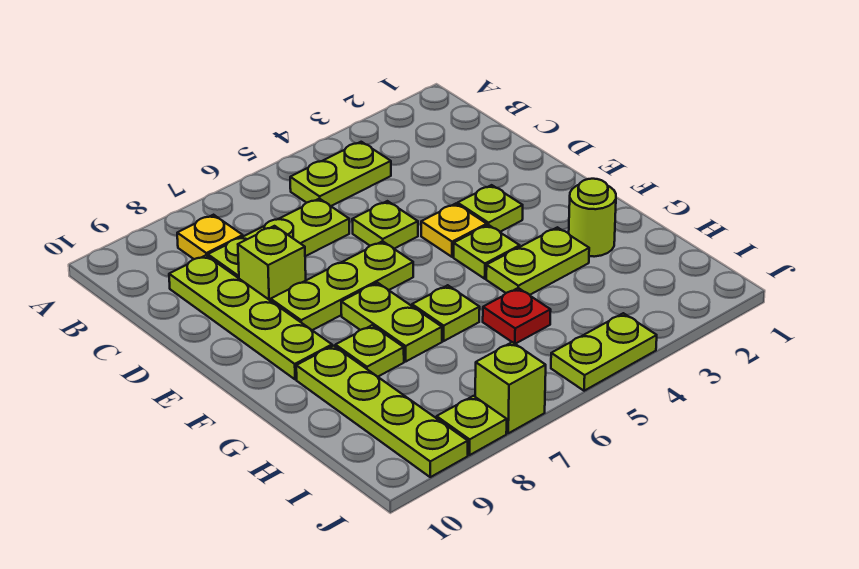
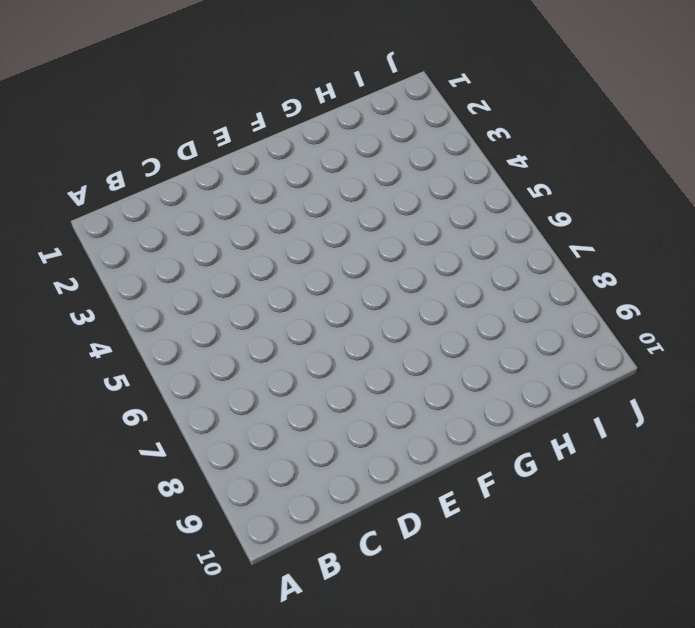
none -> lime 1x2 plate [290,142,391,206]
none -> yellow 1x1 plate [177,215,243,259]
none -> lime 1x3 plate [208,199,349,278]

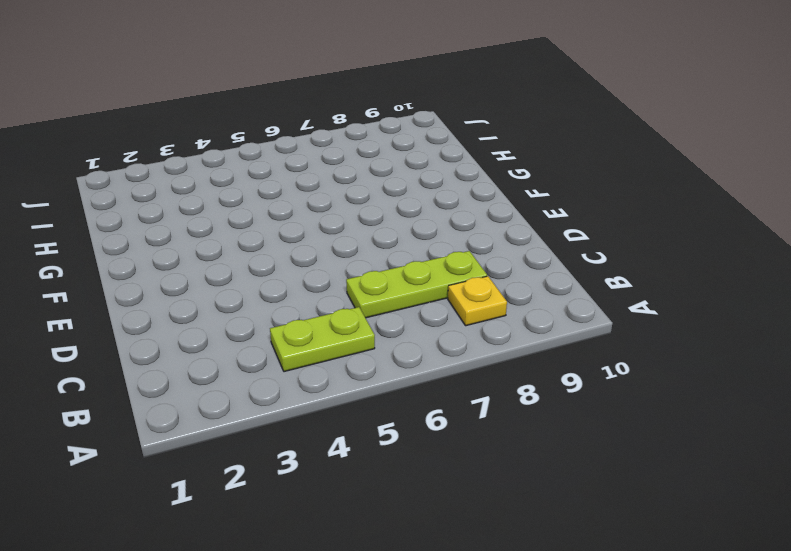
none -> lime 1x4 plate [169,255,332,380]
none -> lime 1x1 plate [352,201,418,249]
none -> lime 1x1 brick [238,226,306,301]

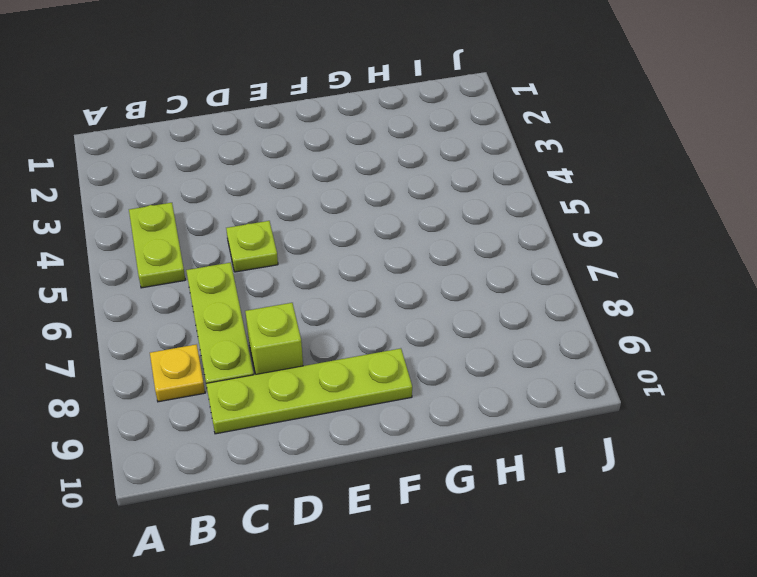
none -> lime 1x1 plate [458,185,523,232]
none -> yellow 1x1 plate [421,204,487,257]
none -> lime 1x3 plate [271,241,413,330]

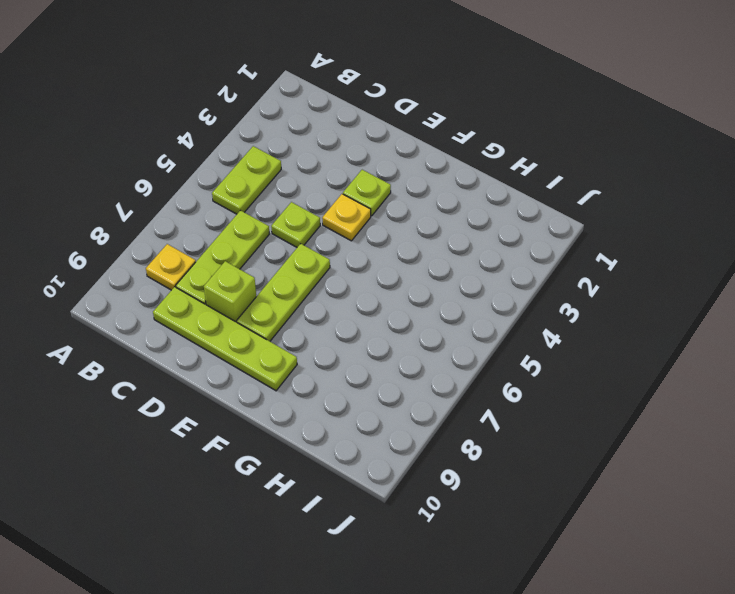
none -> lime 1x1 plate [454,225,520,279]
none -> lime 1x2 plate [341,283,442,361]
none -> lime 1x1 round brick [569,179,616,257]

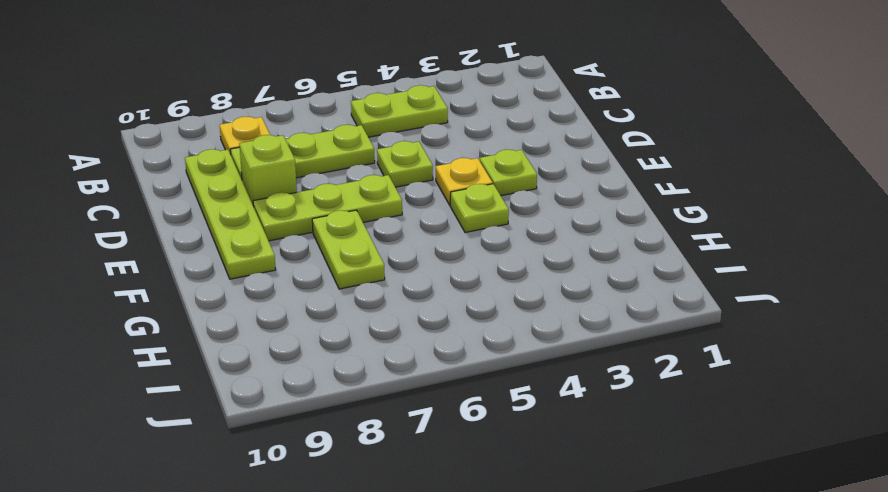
none -> lime 1x1 round brick [569,179,616,257]
none -> lime 1x2 plate [486,227,589,295]
none -> lime 1x1 plate [412,285,480,341]

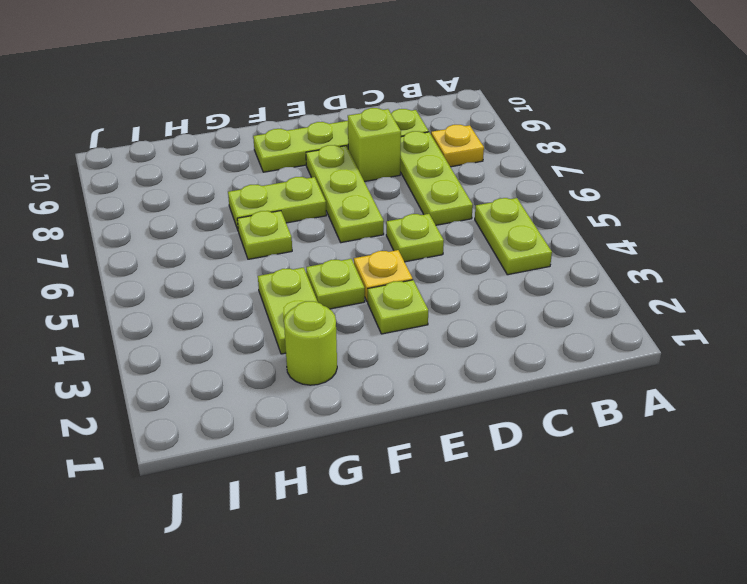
none -> lime 1x1 plate [335,325,404,377]
none -> lime 1x4 plate [296,346,468,477]
none -> red 1x1 plate [483,288,551,344]

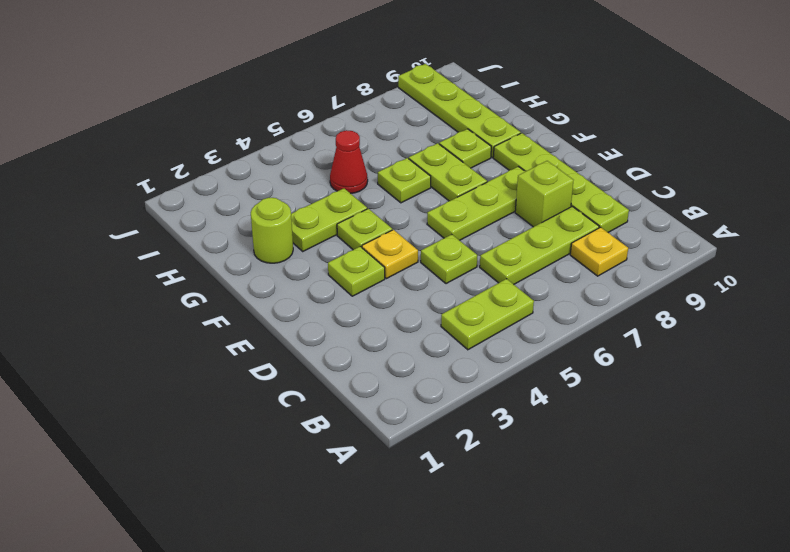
red 1x1 cone [330,130,368,194] -> red 1x1 plate [483,288,551,344]
none -> lime 1x2 plate [551,313,657,391]
none -> lime 1x1 brick [475,342,546,433]
none -> lime 1x1 plate [437,396,507,455]

